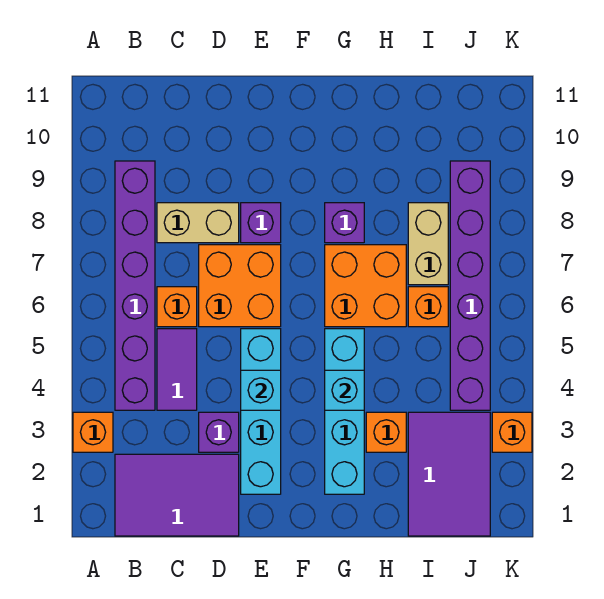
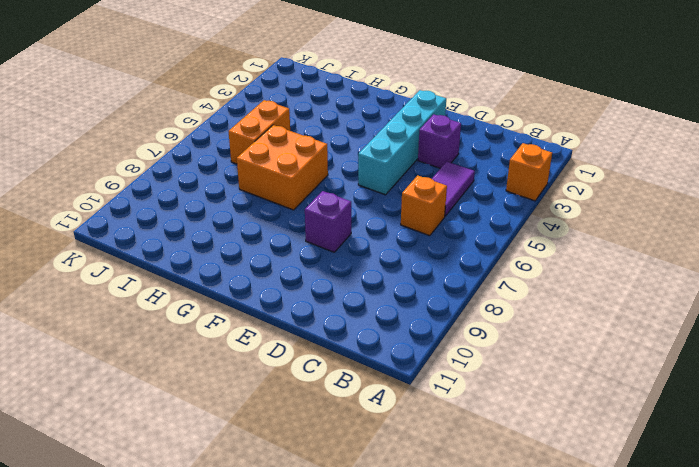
orange 1x2 brick [228,100,290,164] -> orange 1x1 brick [408,287,448,327]
none -> purple 2x3 tile [115,454,239,536]
none -> purple 1x6 brick [115,161,155,410]
none -> tan 1x2 brick [157,203,239,243]

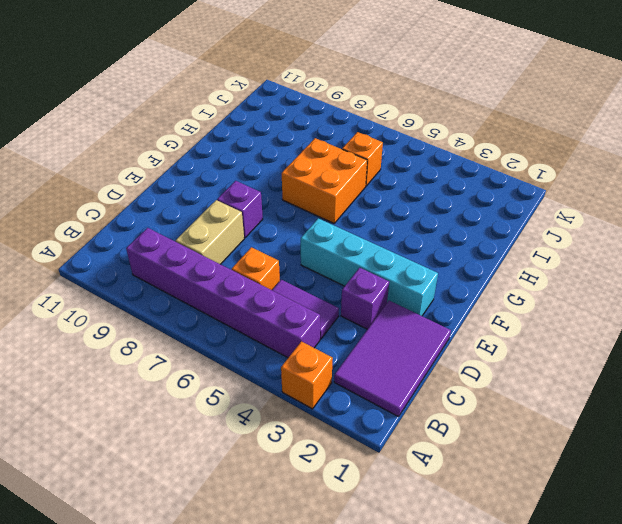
none -> orange 2x2 brick [199,245,281,327]
none -> cyan 1x4 brick [325,329,364,494]
none -> purple 1x1 brick [325,203,364,243]

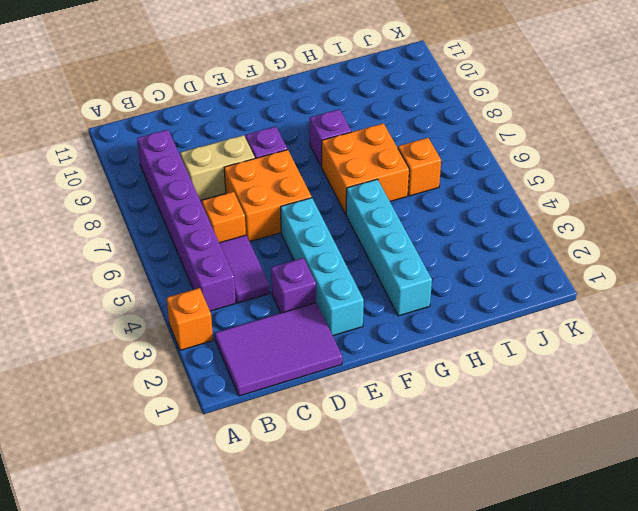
none -> orange 1x1 brick [366,412,406,452]
none -> purple 2x3 tile [408,412,490,536]
none -> tan 1x2 brick [408,203,448,285]

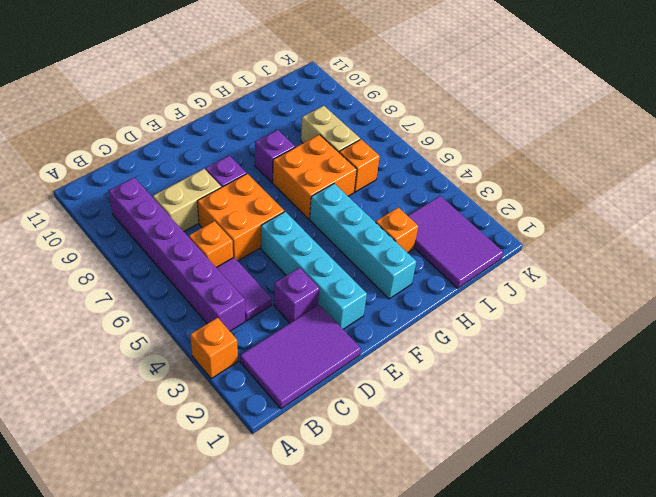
none -> purple 1x6 brick [450,161,490,410]
none -> orange 1x1 brick [492,412,532,452]
none -> cyan 1x1 brick [241,370,281,410]

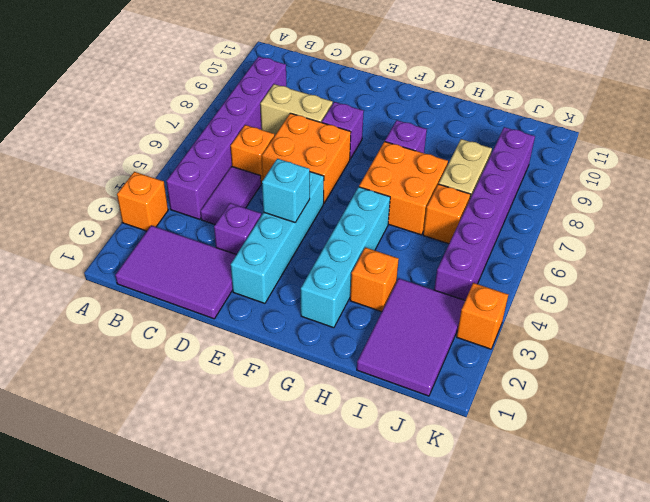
none -> cyan 1x1 brick [325,370,364,410]

